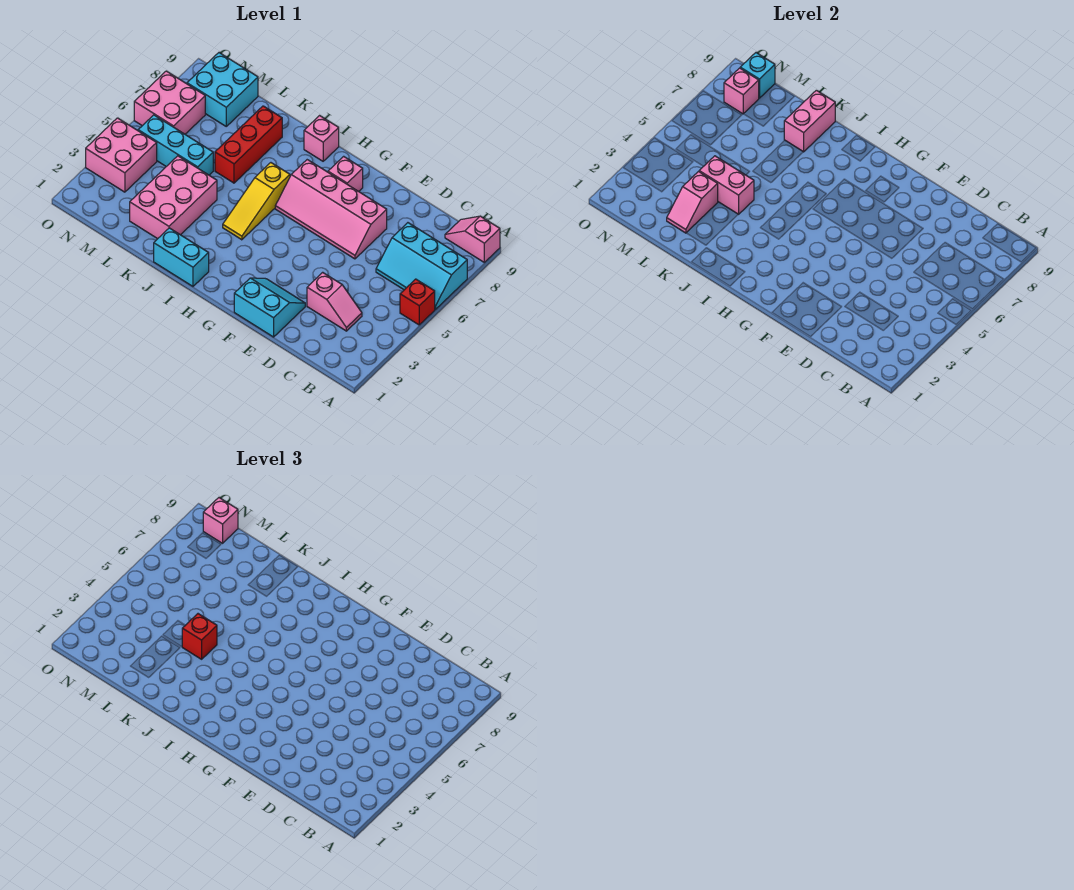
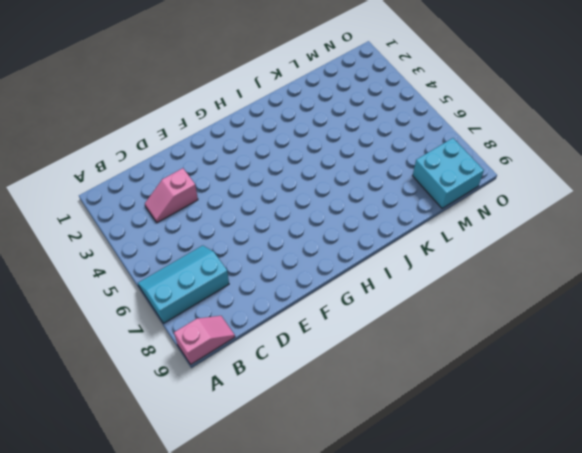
none -> red 1x1 brick [400,279,435,325]
none -> cyan 2x2 slope [234,278,305,337]
none -> pink 2x4 slope [275,160,387,259]

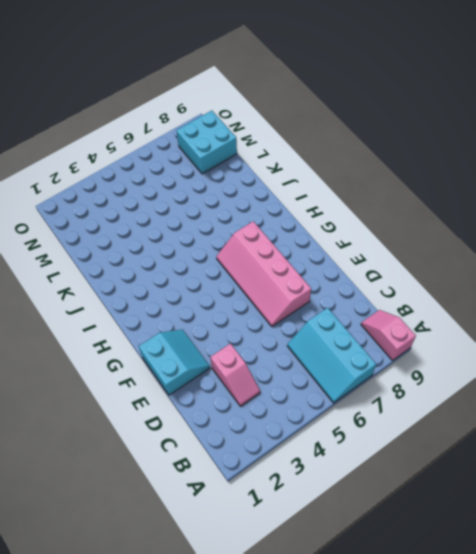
none -> red 1x1 brick [400,279,435,325]
none -> pink 1x1 brick [328,156,363,191]
none -> cyan 1x2 brick [154,228,209,286]

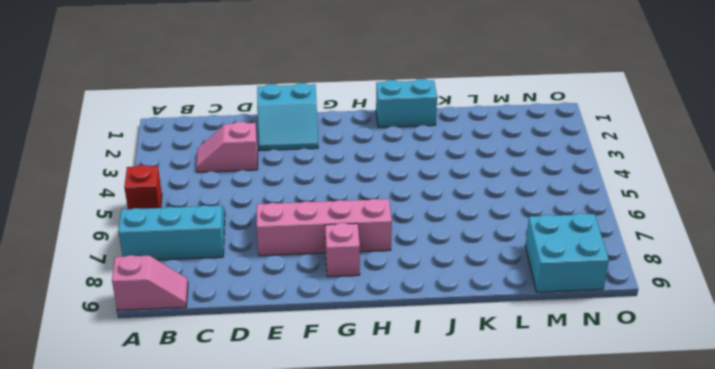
none -> yellow 1x3 slope [223,163,290,240]
none -> pink 1x1 brick [304,116,339,161]
none -> pink 2x3 brick [130,156,217,239]

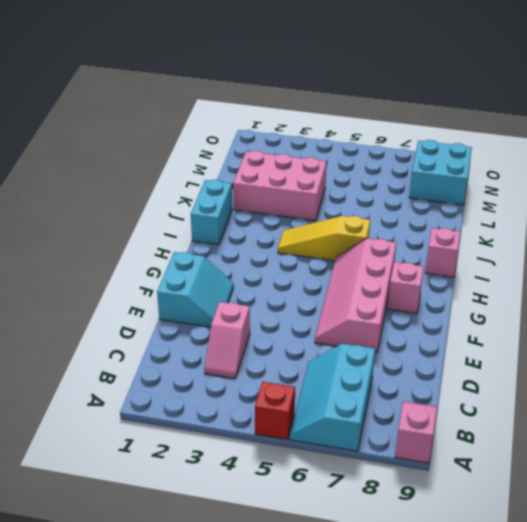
none -> red 1x3 brick [215,106,282,183]
none -> cyan 1x3 brick [138,115,213,175]
none -> pink 2x2 brick [86,118,157,192]

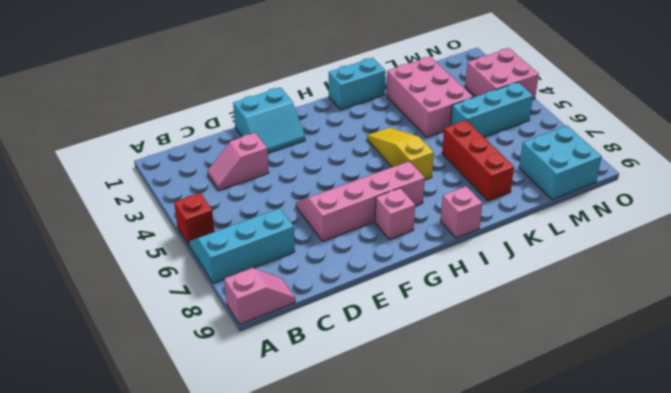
none -> pink 2x2 brick [134,71,205,134]
none -> pink 1x2 brick [699,156,754,214]
none -> pink 1x2 brick [784,90,835,152]

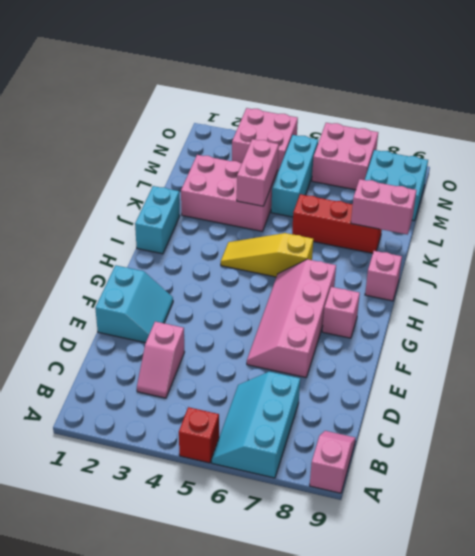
none -> pink 1x2 slope [667,172,718,233]
none -> pink 1x1 brick [724,68,759,114]
none -> cyan 1x1 brick [740,53,775,98]

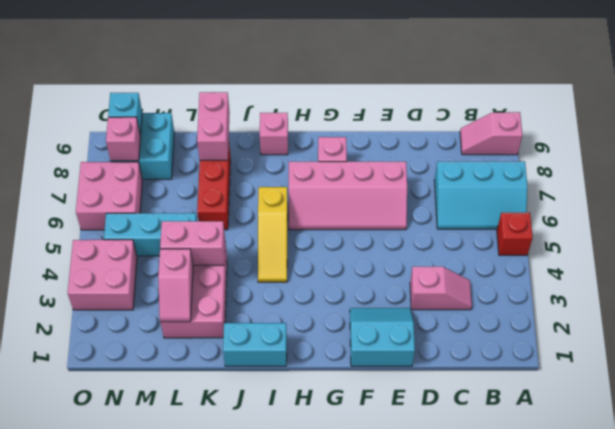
none -> red 1x1 brick [182,614,217,659]
none -> pink 1x1 brick [203,498,238,543]

